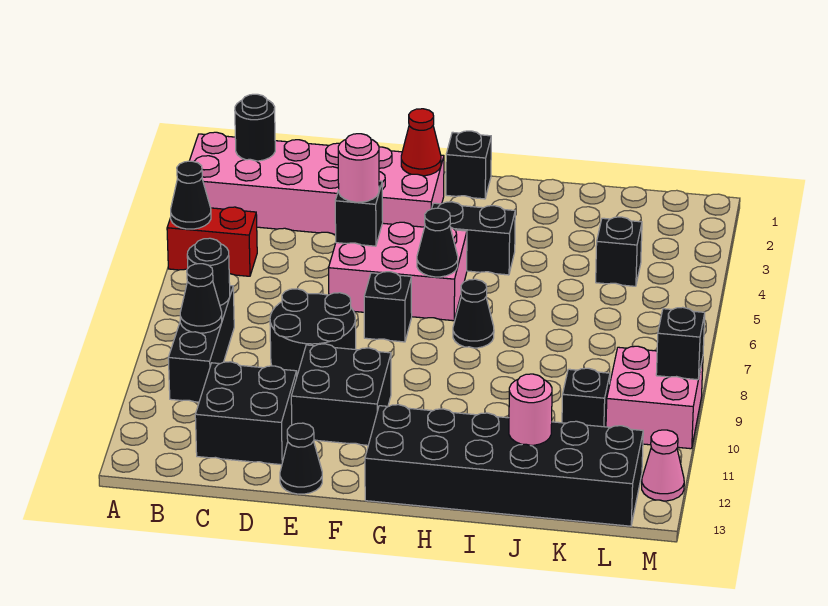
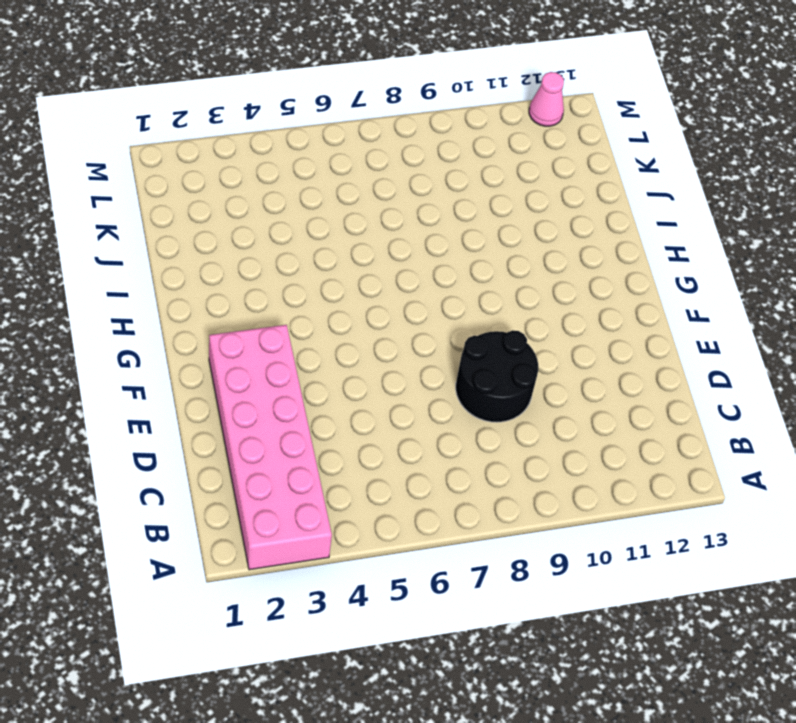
none -> red 1x2 brick [167,207,257,276]
none -> black 1x3 brick [168,286,234,402]
none -> black 2x2 brick [195,362,297,465]

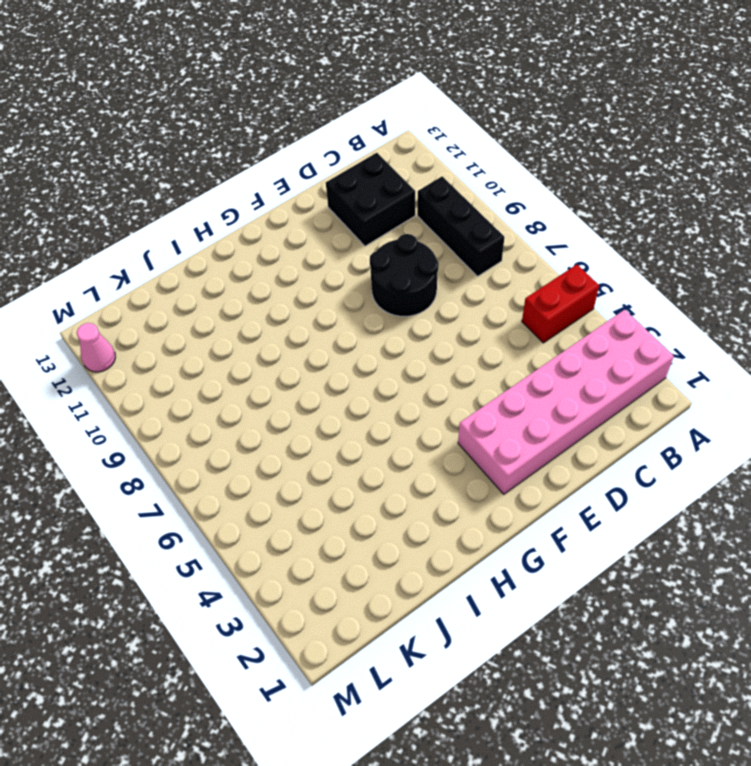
none -> pink 2x3 brick [329,222,467,321]
none -> black 2x2 brick [291,344,391,445]
none -> black 1x1 cone [280,423,322,494]

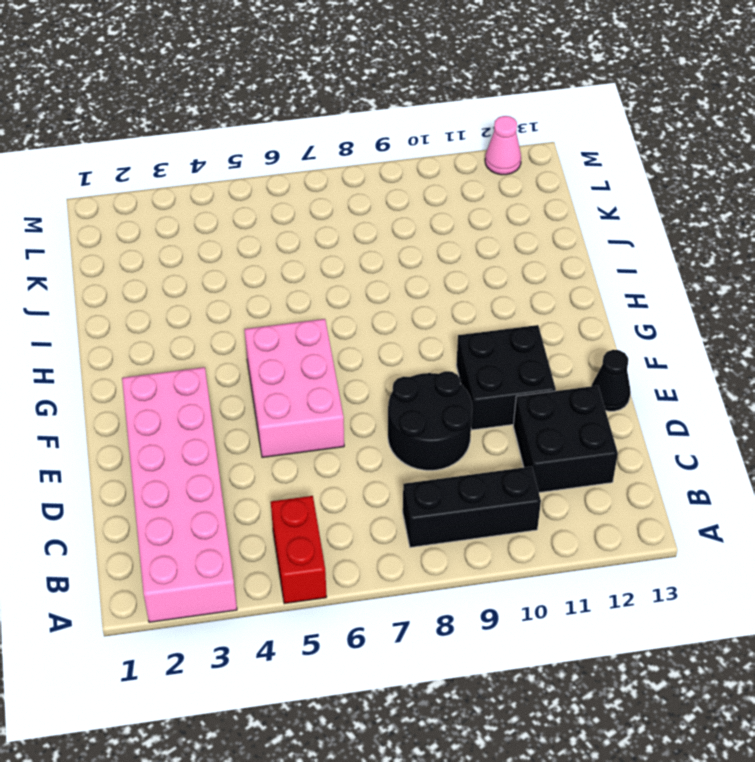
none -> black 1x1 brick [364,272,412,342]
none -> black 1x1 brick [446,131,491,199]
none -> black 1x2 brick [432,202,515,275]

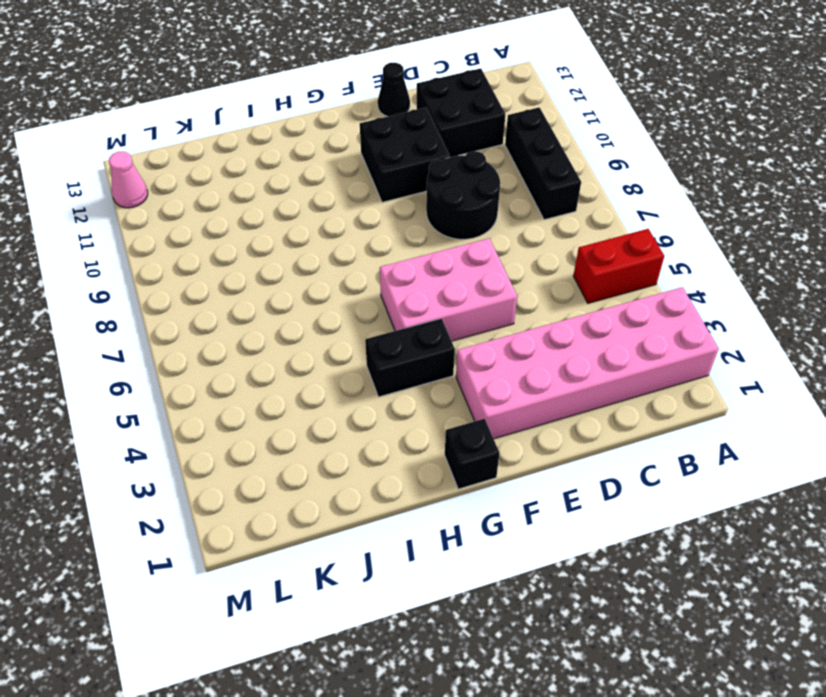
none -> black 1x1 brick [364,272,412,342]
none -> black 2x6 brick [365,405,643,526]
none -> black 1x1 cone [453,279,494,348]

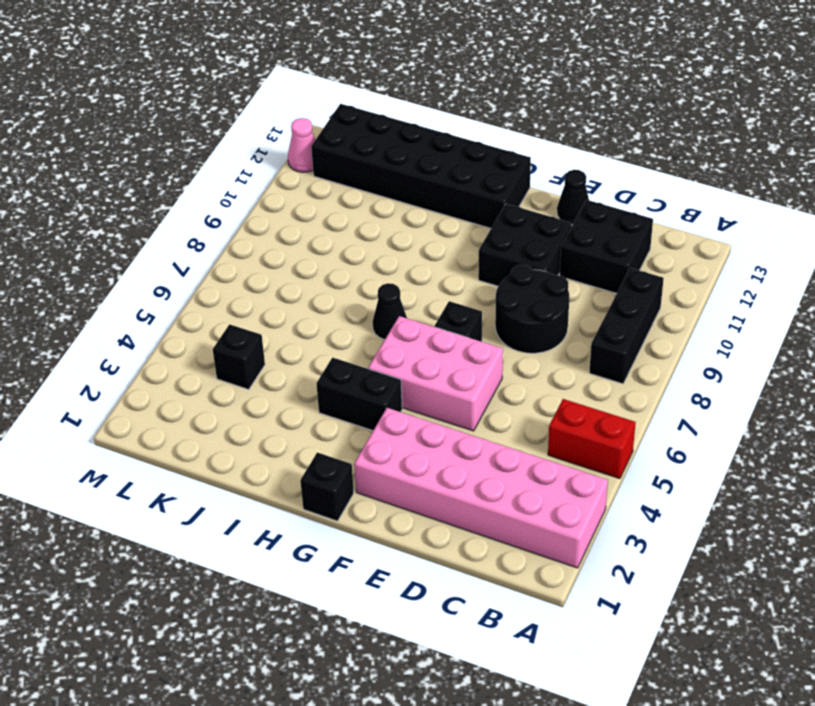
none -> black 1x1 brick [562,368,610,427]
none -> pink 2x2 brick [606,346,703,449]
none -> black 1x1 cone [171,161,211,229]

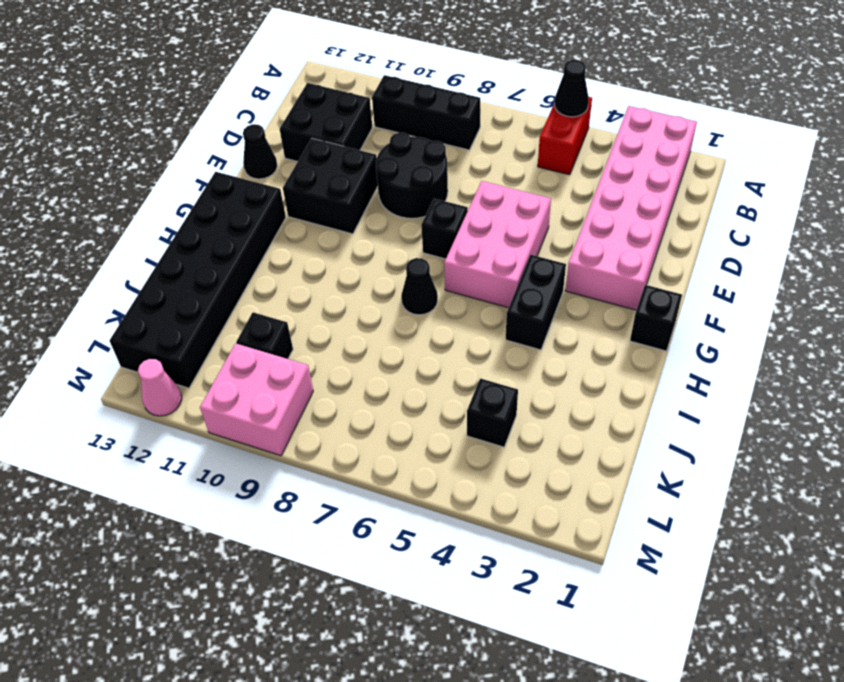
none -> black 1x1 round brick [235,94,275,161]
none -> black 1x1 round brick [187,238,230,305]
none -> black 1x1 cone [180,264,222,333]

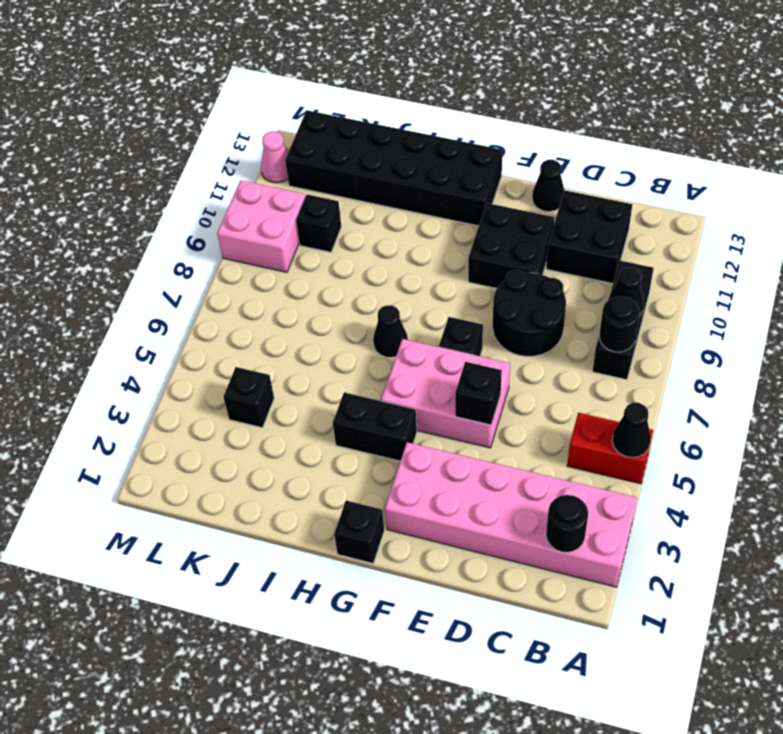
none -> red 1x1 cone [401,109,441,176]
none -> black 1x1 cone [417,208,458,277]
none -> pink 1x1 round brick [509,374,552,445]

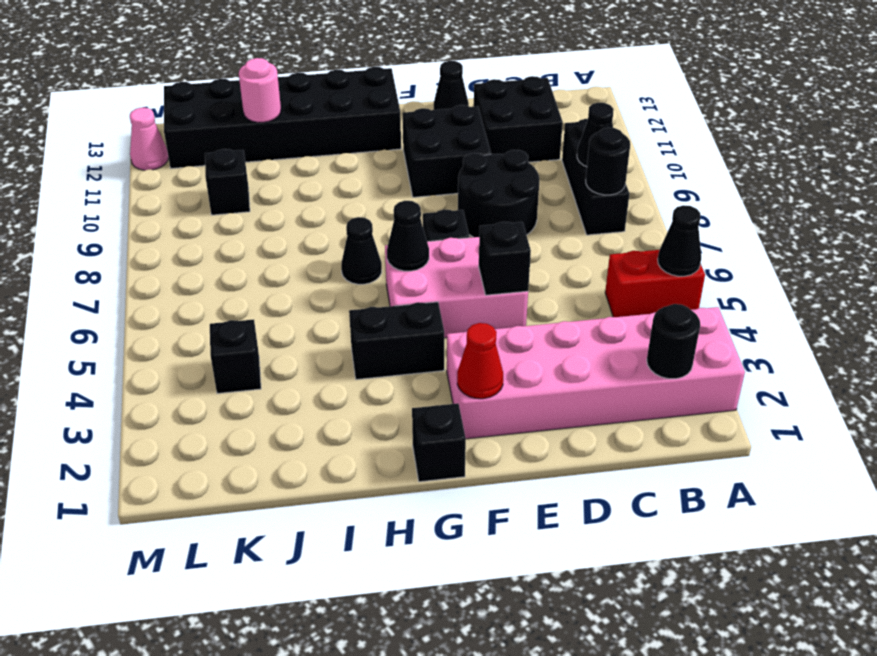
none -> pink 2x2 brick [606,346,703,449]
none -> black 1x1 brick [656,307,705,380]
none -> pink 1x1 round brick [338,134,379,202]

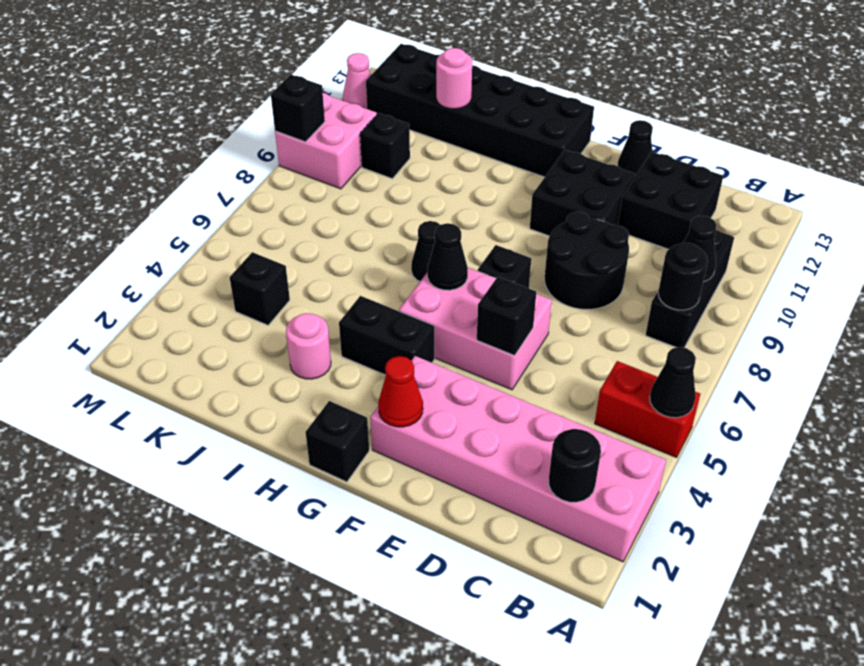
pink 1x1 round brick [286,313,331,379] -> pink 1x1 round brick moved to [338,134,379,202]

